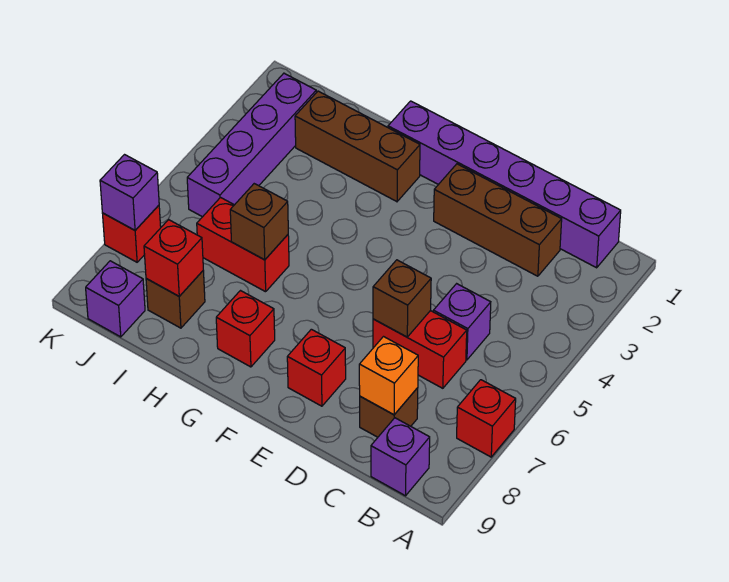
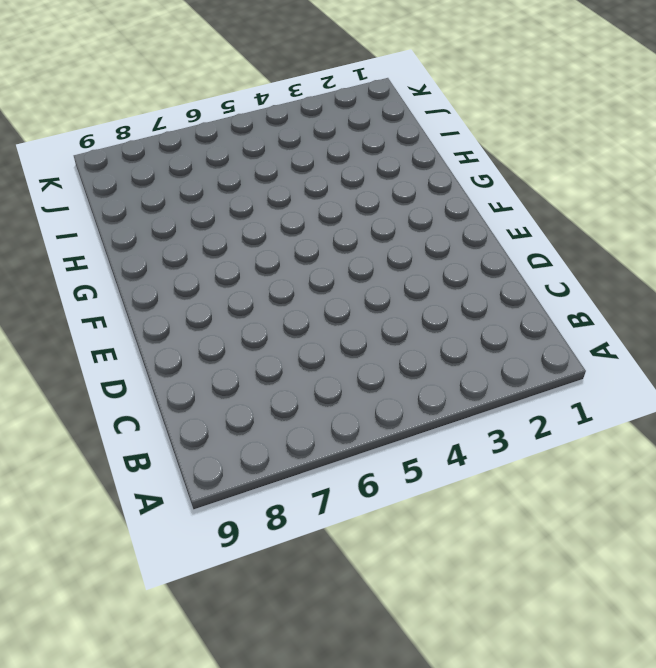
none -> red 1x1 brick [457,380,516,457]
none -> purple 1x6 brick [388,101,621,268]
none -> purple 1x1 brick [371,418,430,496]

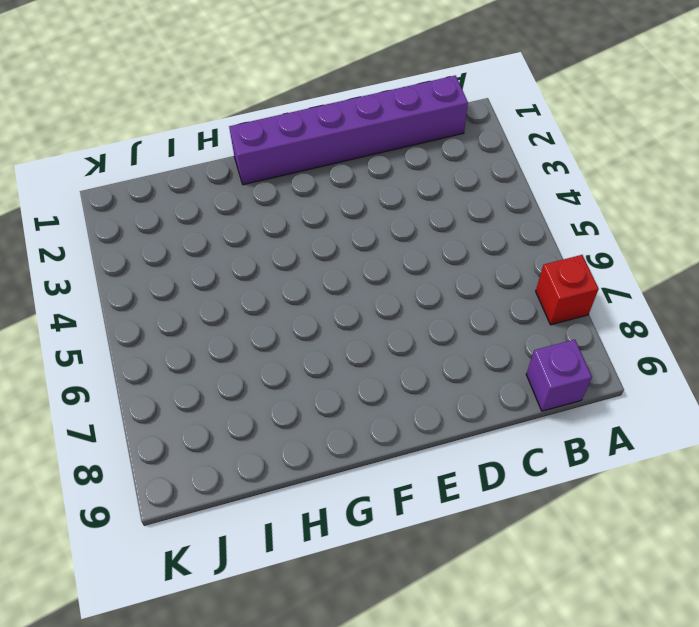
none -> brown 1x3 brick [434,164,562,276]
none -> purple 1x1 brick [433,284,491,360]
none -> red 1x2 brick [373,311,467,388]

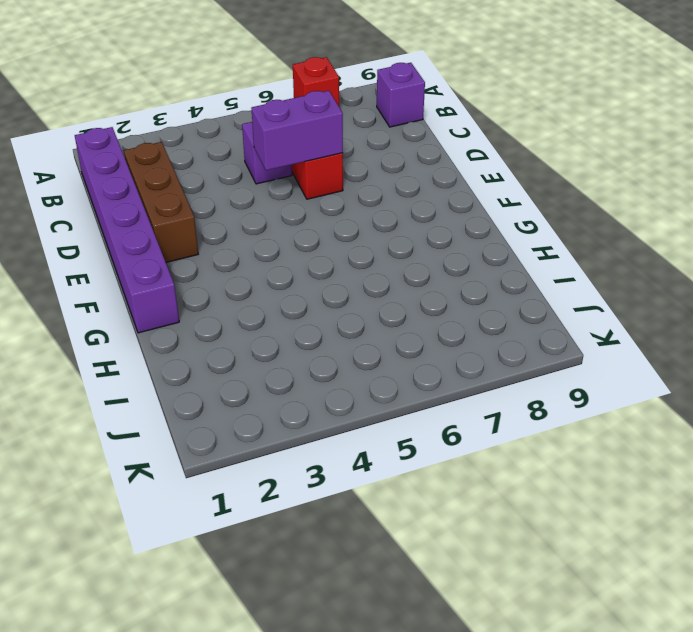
purple 1x2 brick [251,91,343,170] -> brown 1x1 brick [373,260,431,337]
none -> brown 1x1 brick [360,388,418,437]
none -> red 1x1 brick [287,329,346,406]
none -> brown 1x3 brick [295,91,420,202]

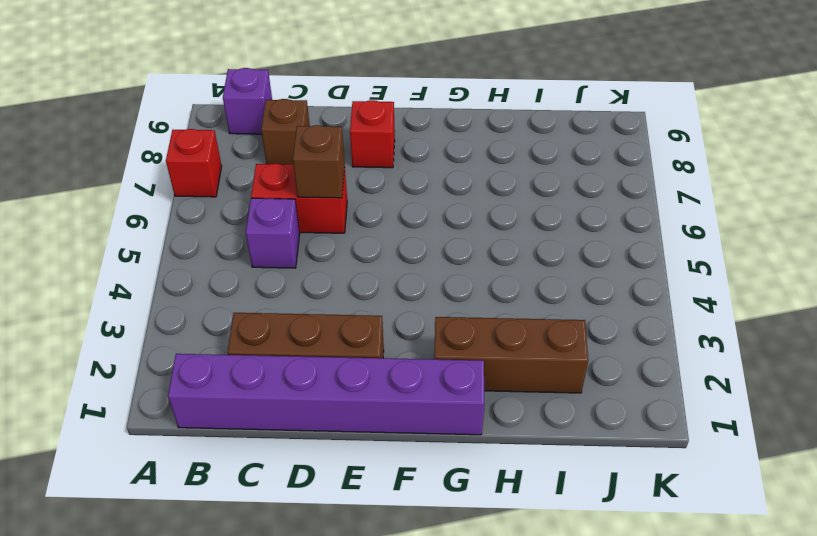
none -> red 1x1 brick [216,291,275,367]
none -> red 1x2 brick [197,198,289,292]
none -> brown 1x1 brick [146,271,205,328]

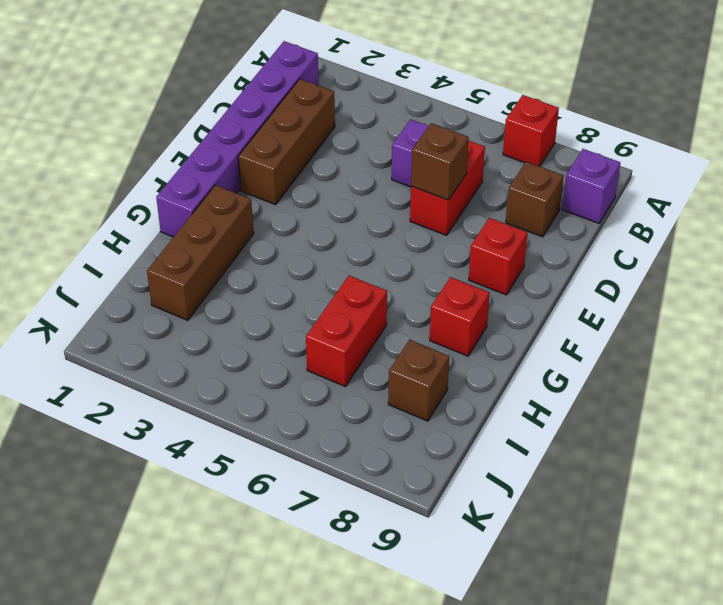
none -> purple 1x4 brick [187,73,316,217]
none -> purple 1x1 brick [86,261,145,337]
none -> red 1x1 brick [102,205,161,262]

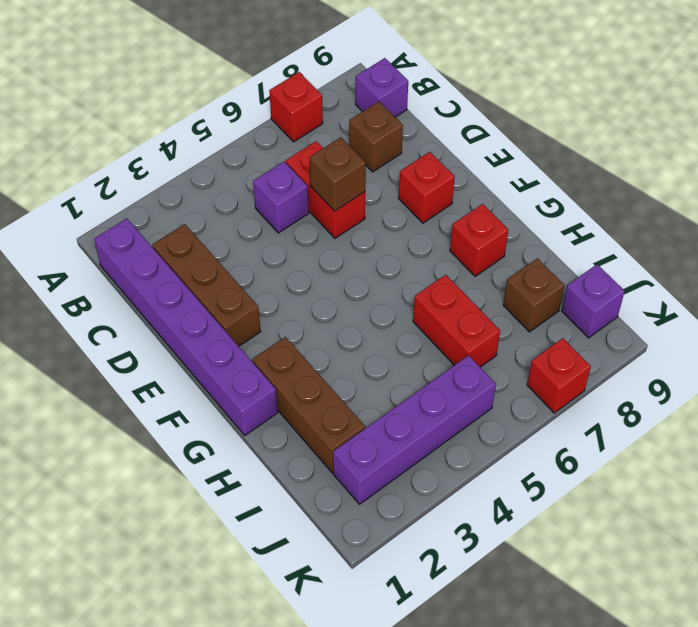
none -> orange 1x1 brick [359,337,418,415]
none -> brown 1x1 brick [230,184,288,260]
none -> red 1x1 brick [144,220,203,296]

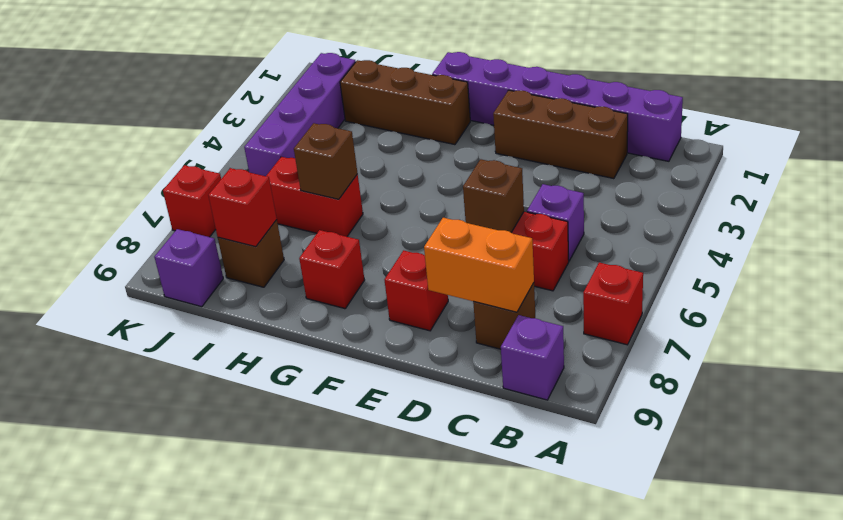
orange 1x2 brick [424,218,534,312] -> orange 1x1 brick [359,337,418,415]
none -> purple 1x1 brick [100,155,159,230]

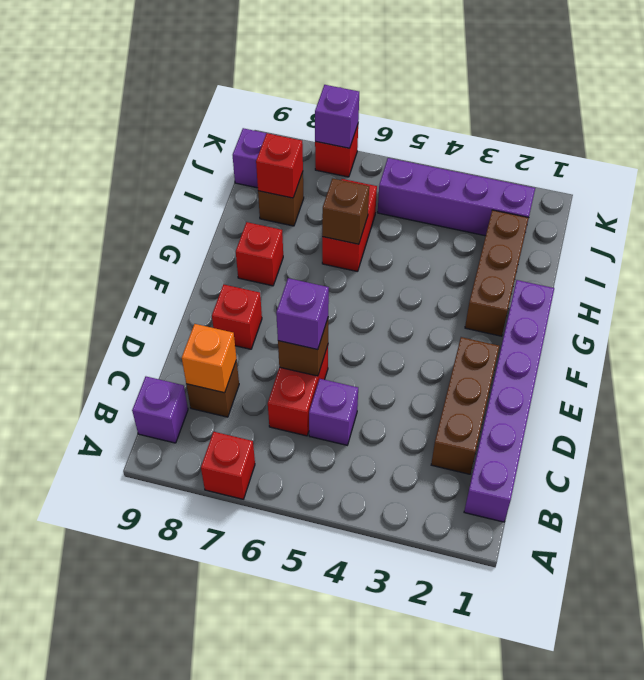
purple 1x1 brick [276,278,329,349] -> none

